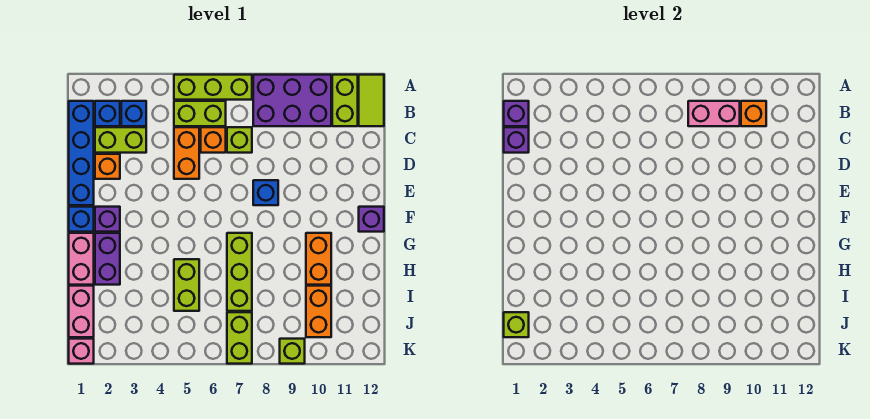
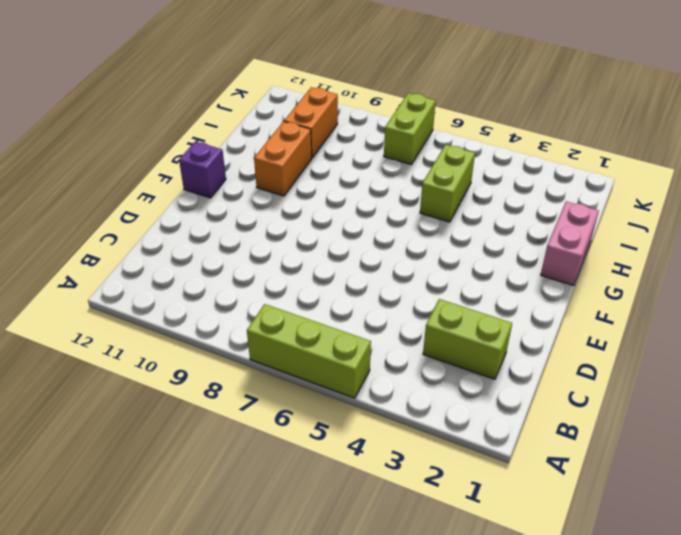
none -> purple 2x3 brick [253,75,331,126]
none -> lime 1x2 brick [332,75,358,126]
none -> lime 1x2 tile [359,75,384,126]
none -> blue 1x4 brick [69,101,94,205]

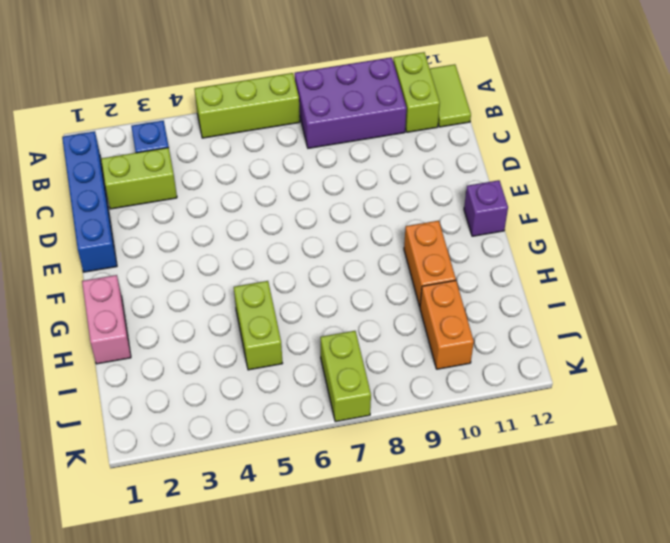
none -> blue 1x1 brick [95,101,120,126]
none -> lime 1x2 brick [174,101,226,126]
none -> orange 1x2 brick [174,127,199,179]
none -> orange 1x1 brick [201,127,226,153]

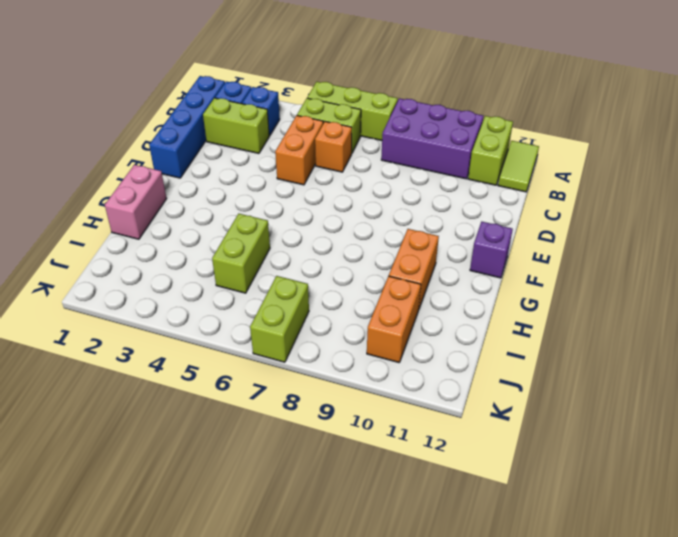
none -> lime 1x1 brick [227,127,252,153]
none -> orange 1x1 brick [95,154,120,179]
none -> blue 1x1 brick [253,180,278,205]
none -> blue 1x1 brick [69,207,94,232]

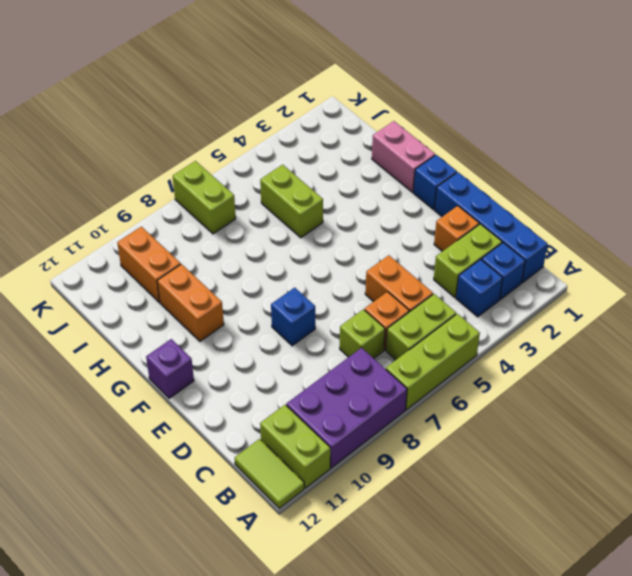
none -> purple 1x1 brick [95,207,120,232]
none -> purple 1x2 brick [95,233,120,285]
none -> lime 1x3 brick [227,233,252,311]
none -> pink 1x2 brick [69,286,94,337]

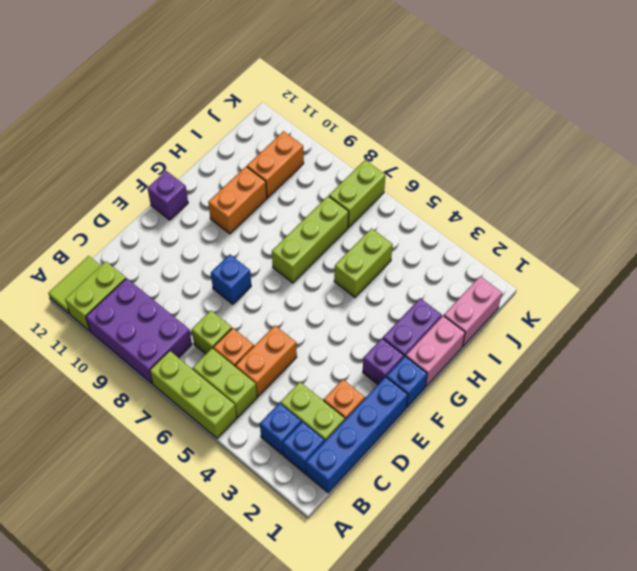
none -> pink 1x1 brick [69,339,94,364]
none -> lime 1x1 brick [280,339,305,364]
none -> purple 1x1 brick [504,101,529,126]
none -> pink 1x2 brick [688,101,740,126]

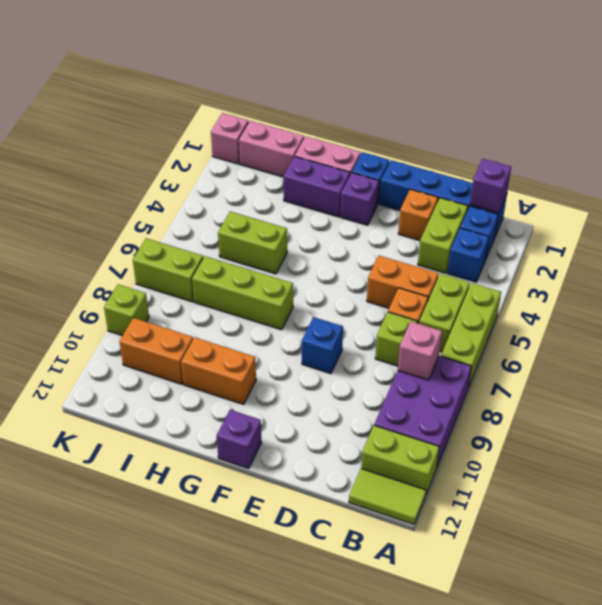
pink 1x1 brick [398,322,442,380] -> pink 1x2 brick [688,101,740,126]
none -> orange 1x1 brick [741,101,766,126]
none -> purple 1x1 brick [504,127,529,153]
none -> lime 1x1 brick [504,312,529,337]

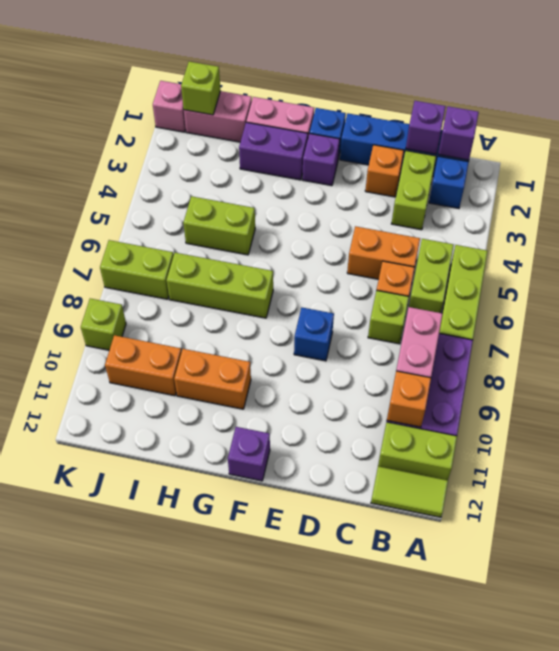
none -> blue 1x1 brick [121,101,146,126]

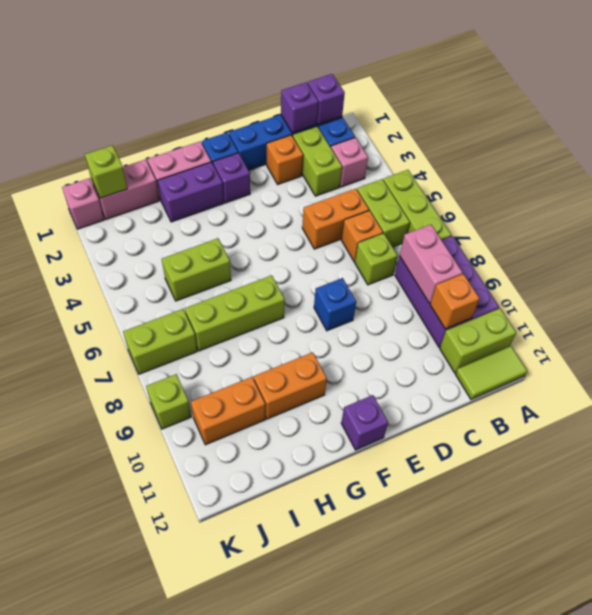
pink 1x1 brick [331,138,368,187] -> blue 1x1 brick [121,101,146,126]

